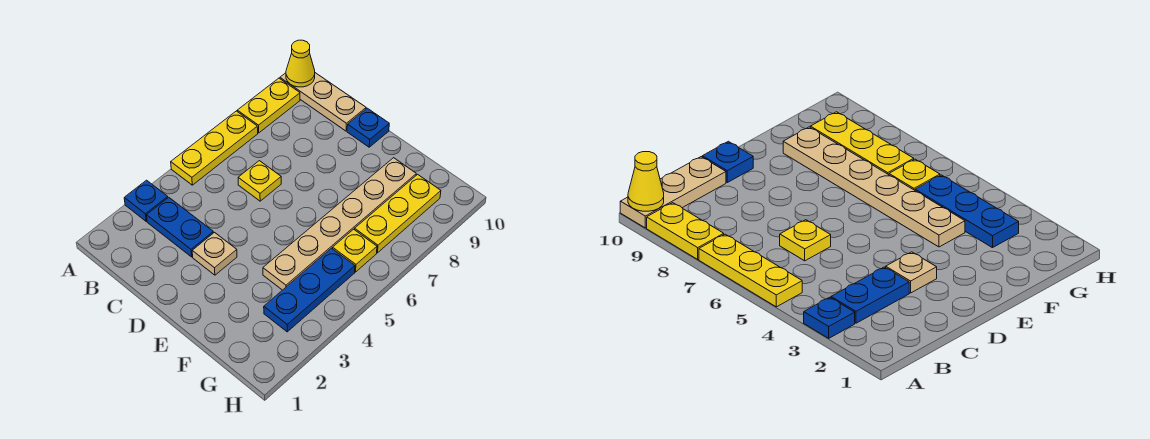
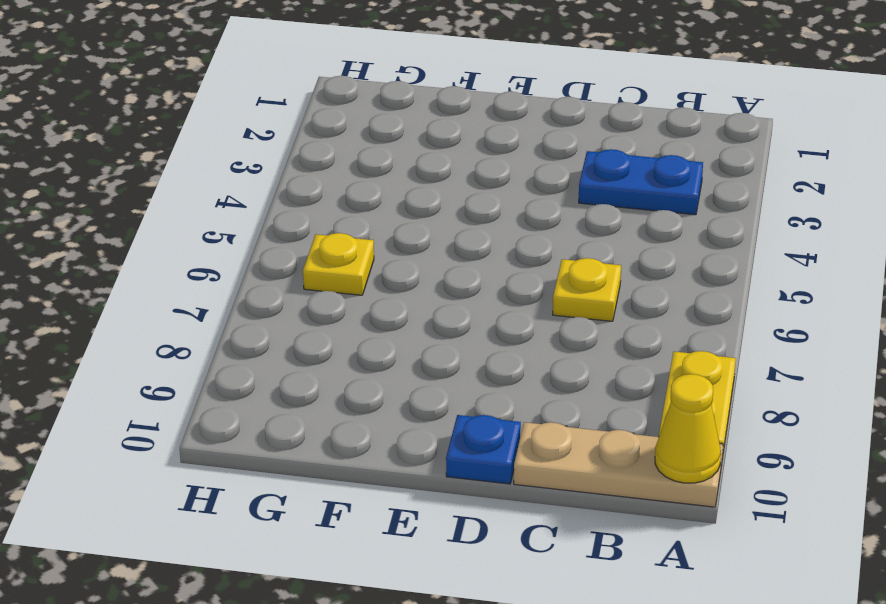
none -> blue 1x1 plate [124,180,168,221]
none -> yellow 1x3 plate [171,111,258,185]
none -> tan 1x1 plate [192,233,237,275]

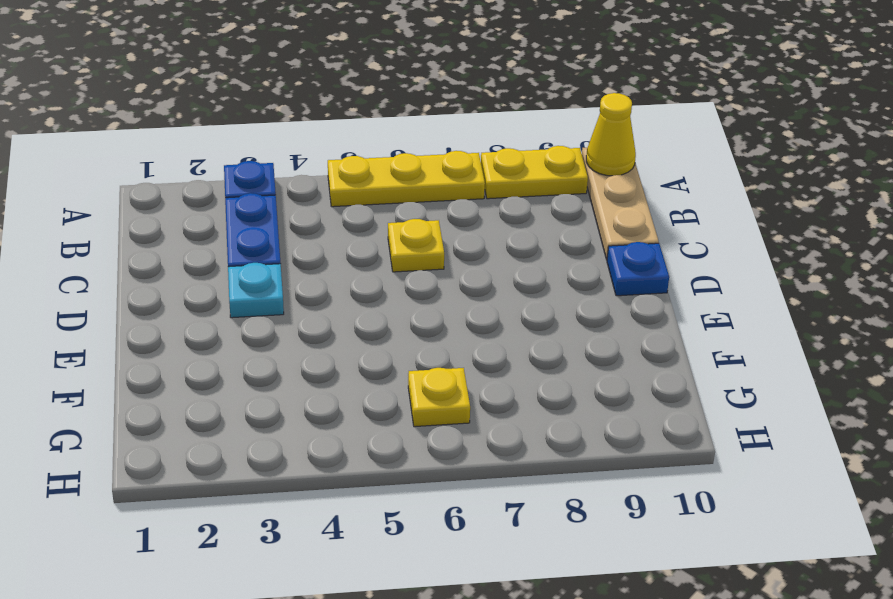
cyan 1x1 plate [228,263,284,318] -> tan 1x1 plate [192,233,237,275]
none -> tan 1x6 plate [263,158,416,290]
none -> blue 1x3 plate [264,248,355,332]
none -> yellow 1x3 plate [355,174,441,253]

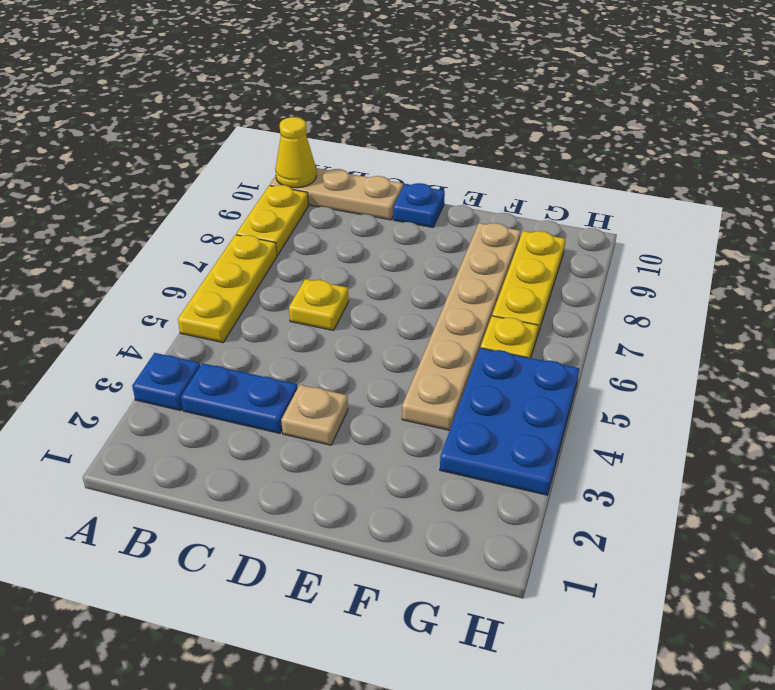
blue 2x3 plate [440,348,579,495] -> blue 1x3 plate [264,248,355,332]

